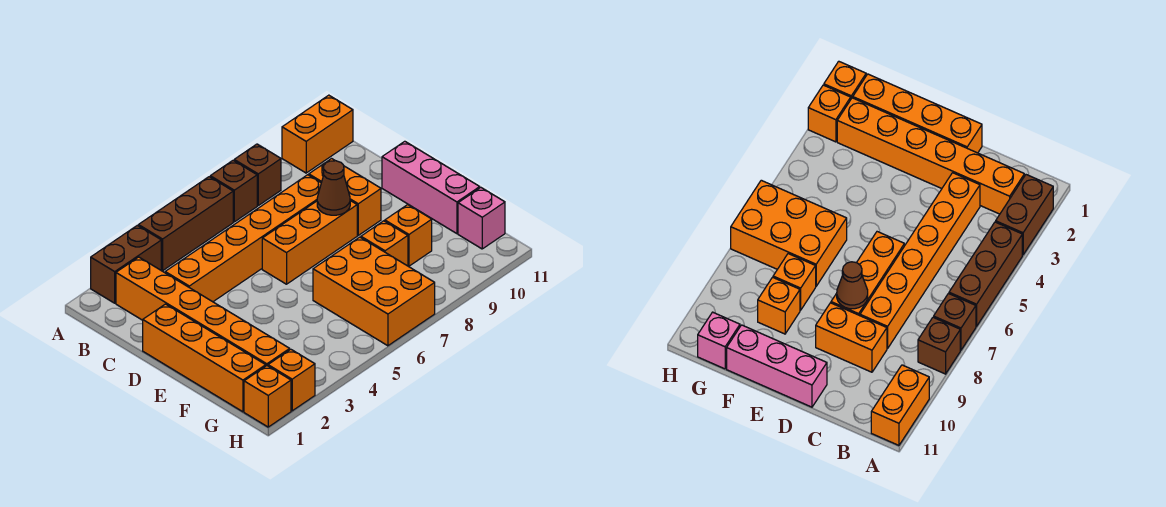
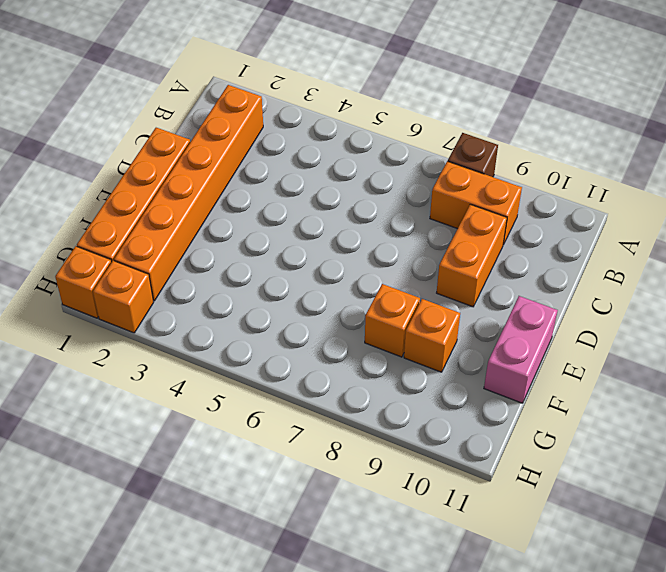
orange 1x2 brick [430,161,522,245] -> orange 1x2 brick moved to [282,95,353,173]
pink 1x2 brick [484,296,558,403] -> pink 1x3 brick [382,141,480,234]
none -> brown 1x2 brick [91,225,161,303]
none -> brown 1x3 brick [138,177,233,271]
none -> brown 1x1 brick [210,160,257,222]

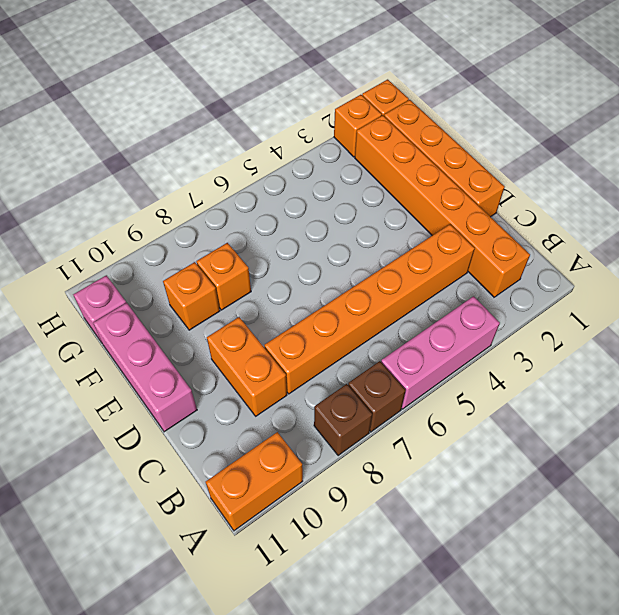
pink 1x3 brick [381,296,500,409] -> brown 1x3 brick [138,177,233,271]
none -> brown 1x2 brick [91,225,161,303]
none -> orange 1x3 brick [262,201,357,284]
none -> orange 2x3 brick [313,237,435,346]

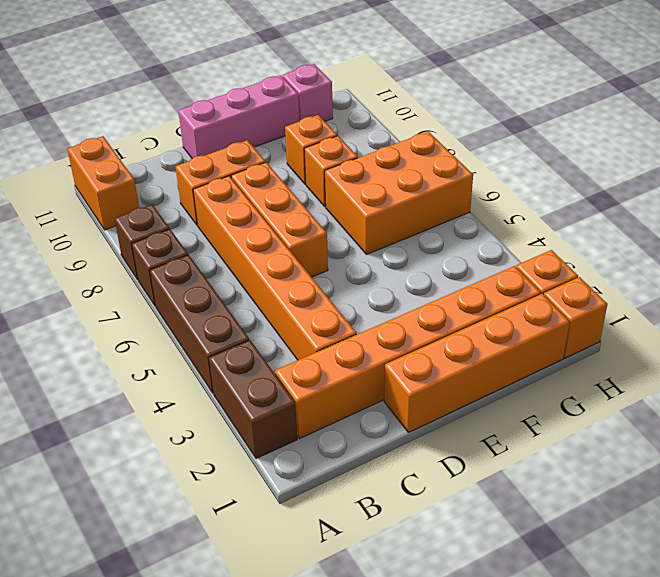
none -> brown 1x1 cone [317,161,350,215]

